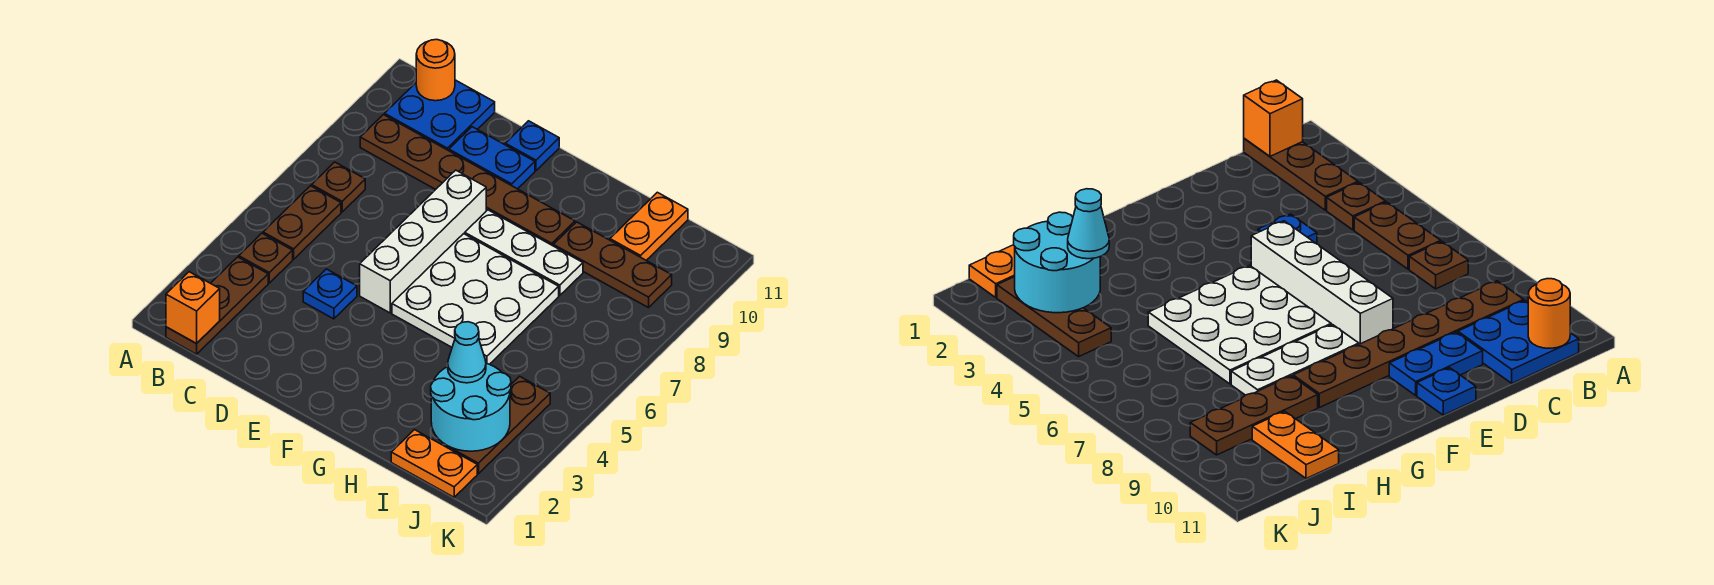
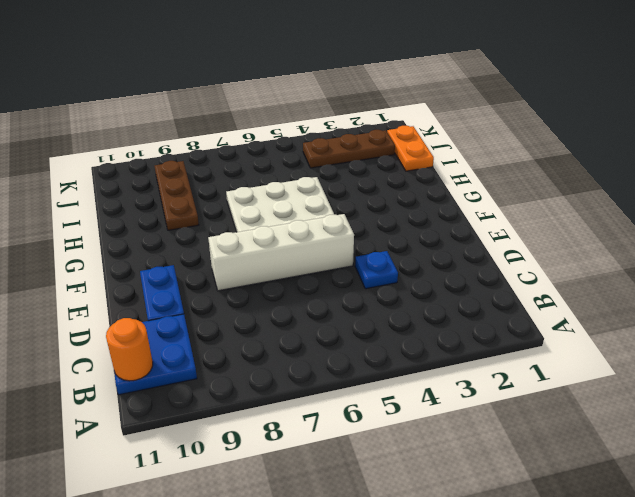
none -> brown 1x3 plate [166,257,268,354]
none -> brown 1x1 plate [239,233,293,283]
none -> brown 1x2 plate [263,186,341,259]

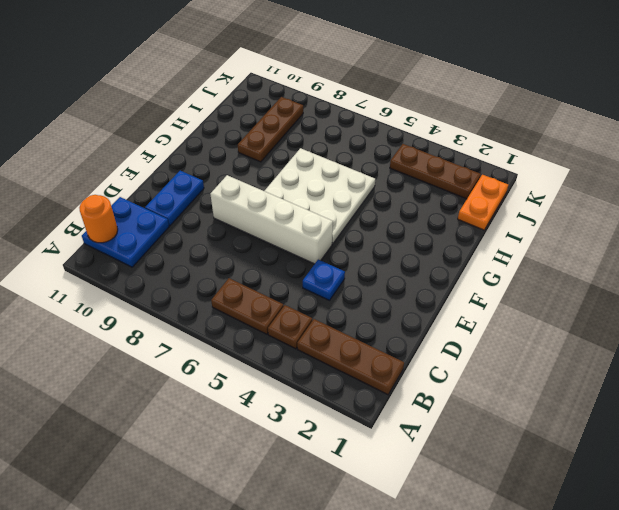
none -> brown 1x1 plate [312,162,365,212]
none -> brown 1x6 plate [360,115,575,246]
none -> blue 1x1 plate [505,121,559,171]

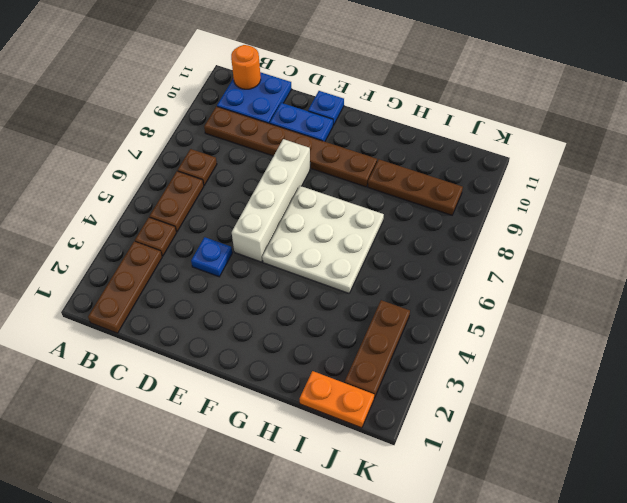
none -> white 1x3 plate [465,210,583,296]
none -> orange 1x2 plate [610,192,688,260]
none -> orange 1x1 brick [166,272,220,344]

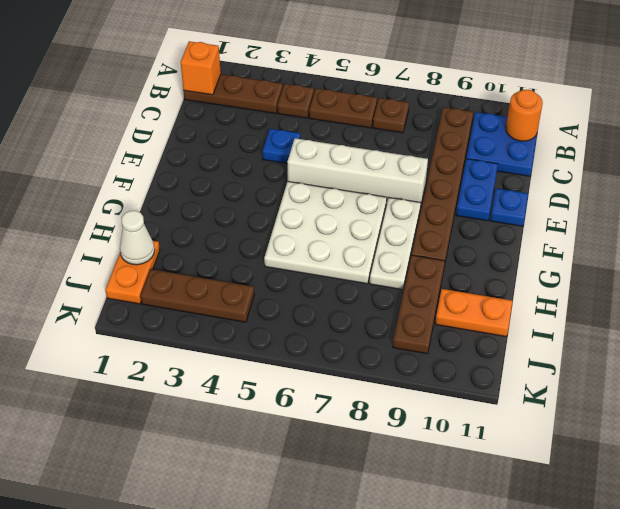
white 1x1 cone [120,211,155,265] -> none
none -> cyan 2x2 round brick [431,363,511,451]
none -> cyan 1x1 cone [447,322,486,383]

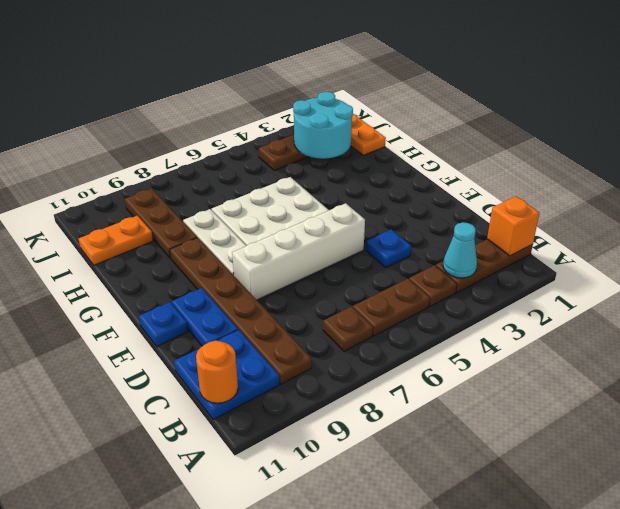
cyan 1x1 cone [443,222,477,278] -> cyan 1x1 cone moved to [447,322,486,383]

